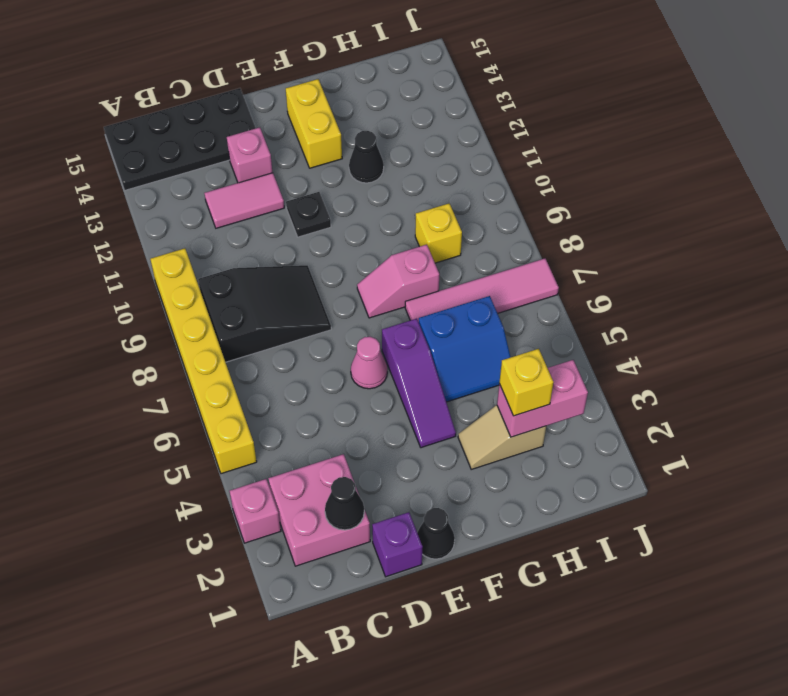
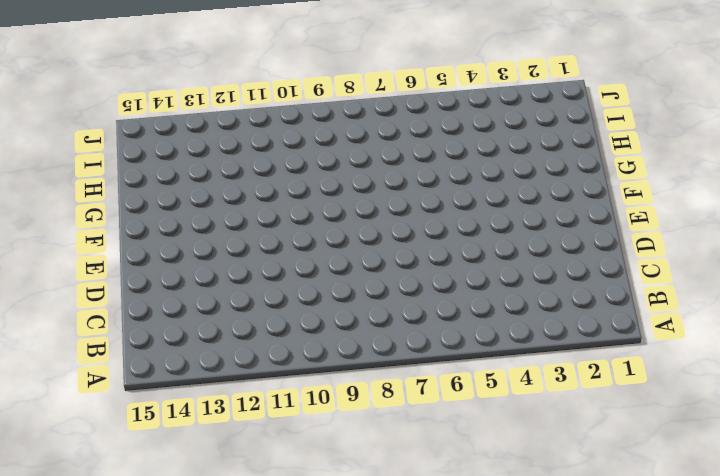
none -> pink 1x1 brick [230,479,281,543]
none -> yellow 1x6 brick [150,248,257,474]
none -> black 2x4 plate [104,88,256,190]

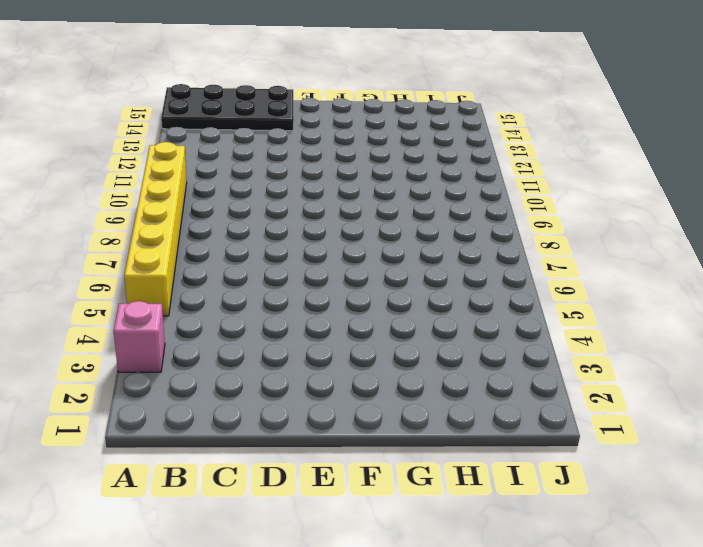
none -> pink 2x2 brick [268,454,370,566]
none -> black 2x3 slope [198,265,331,362]
none -> pink 1x2 tile [204,173,284,228]

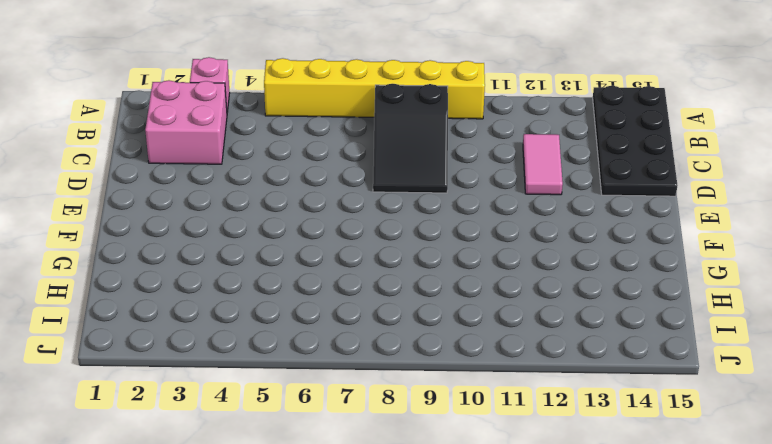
none -> purple 1x1 brick [372,512,423,577]
none -> pink 1x1 brick [227,127,273,183]
none -> black 1x1 cone [417,508,455,559]

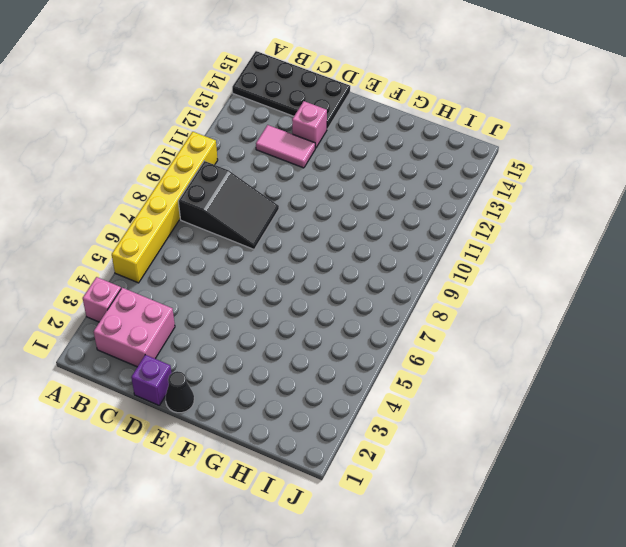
none -> pink 1x1 cone [351,337,387,389]
none -> black 1x1 plate [286,192,331,237]
none -> purple 1x3 slope [382,319,456,448]

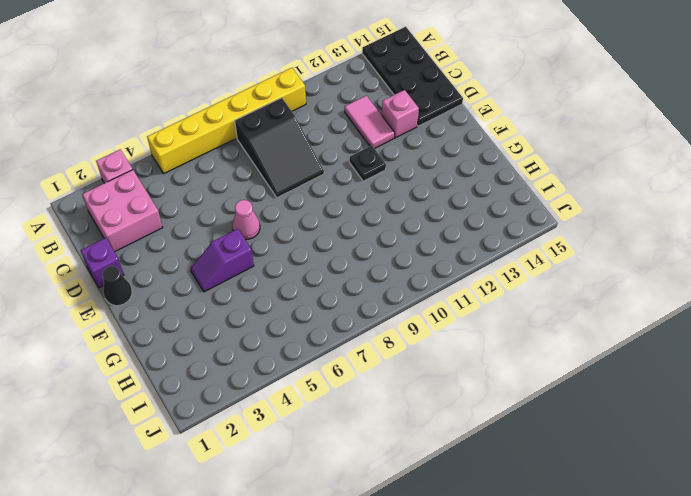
purple 1x2 slope [190,229,254,292] -> purple 1x3 slope [382,319,456,448]
none -> pink 1x2 slope [357,245,439,318]
none -> yellow 1x2 brick [286,79,342,168]
none -> tan 1x2 slope [458,405,546,469]

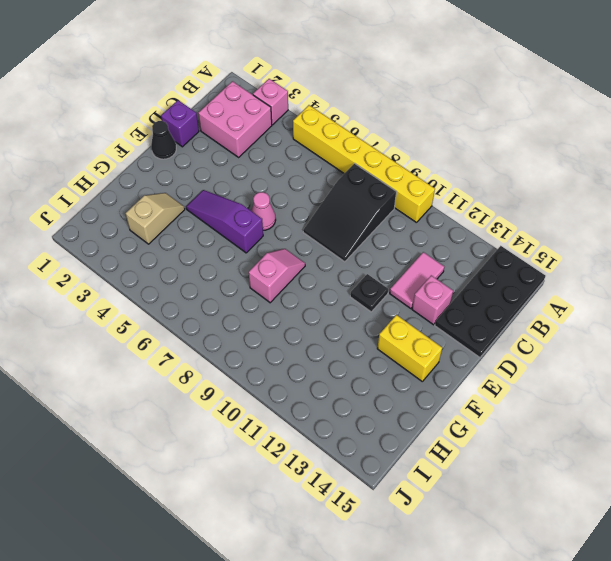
none -> blue 2x2 slope [419,296,511,402]
none -> pink 1x4 tile [405,259,559,322]
none -> black 1x1 cone [349,131,384,183]

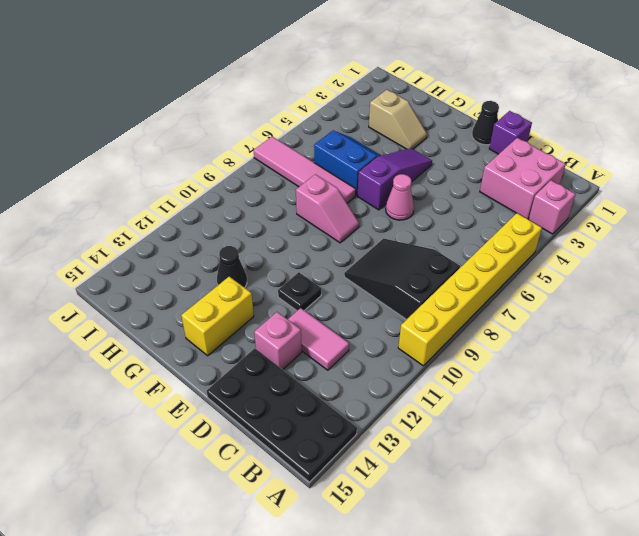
none -> yellow 1x1 brick [415,203,462,263]
none -> black 1x1 cone [325,477,364,530]
none -> pink 1x2 brick [497,360,588,437]

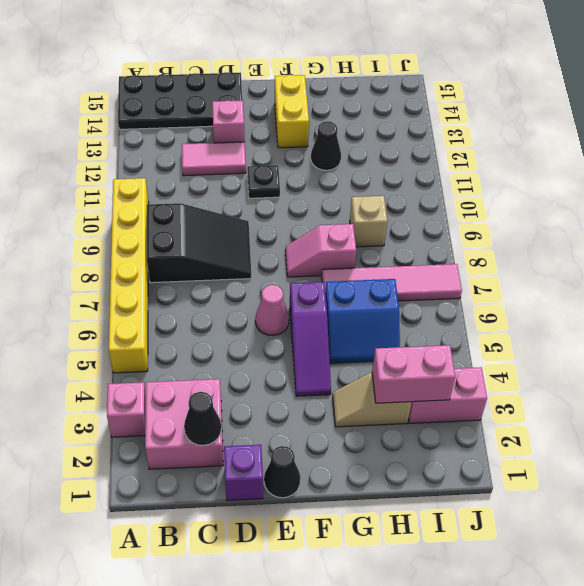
tan 1x1 brick [350,196,387,247] -> yellow 1x1 brick [415,203,462,263]
pink 1x2 brick [408,367,487,423] -> none
none -> yellow 1x1 brick [499,349,554,416]

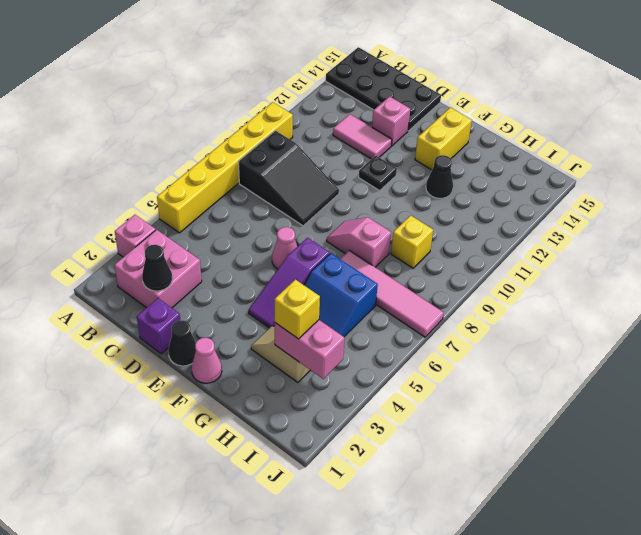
pink 1x1 cone [191,338,222,383] -> none

